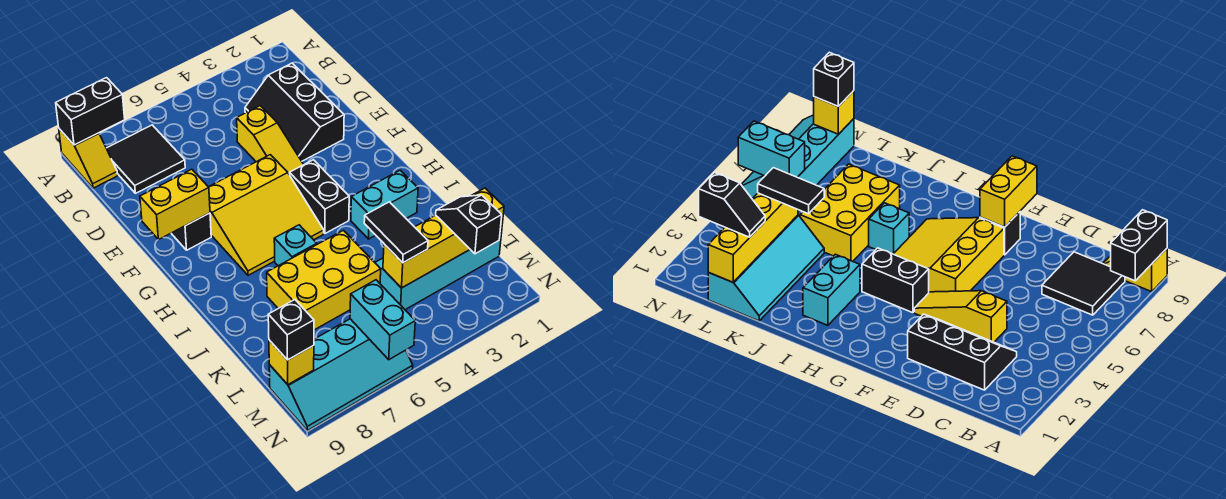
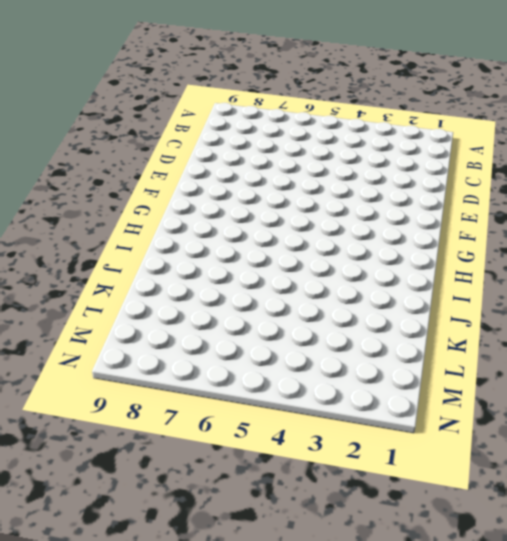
none -> yellow 1x2 slope [59,129,118,188]
none -> black 2x2 tile [106,125,185,193]
none -> black 2x3 slope [245,63,344,161]

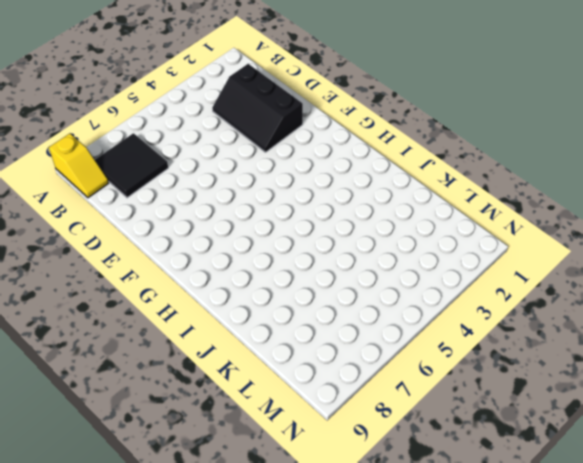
none -> yellow 1x3 slope [237,106,304,175]
none -> yellow 3x3 slope [209,155,324,275]
none -> black 1x1 brick [171,213,211,250]

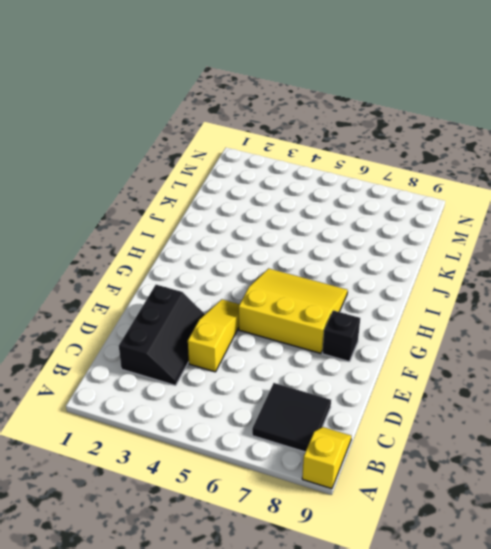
none -> black 1x2 brick [290,160,349,233]
none -> cyan 1x2 brick [351,170,418,239]
none -> cyan 1x1 brick [274,225,317,266]

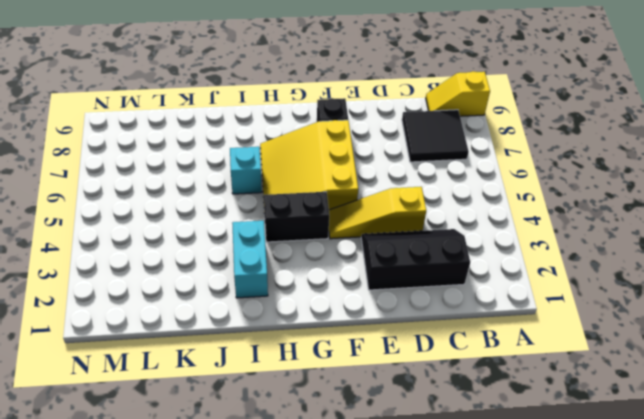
none -> yellow 2x3 brick [267,230,381,330]
none -> cyan 2x4 slope [375,232,502,310]
none -> cyan 2x4 slope [269,319,413,431]

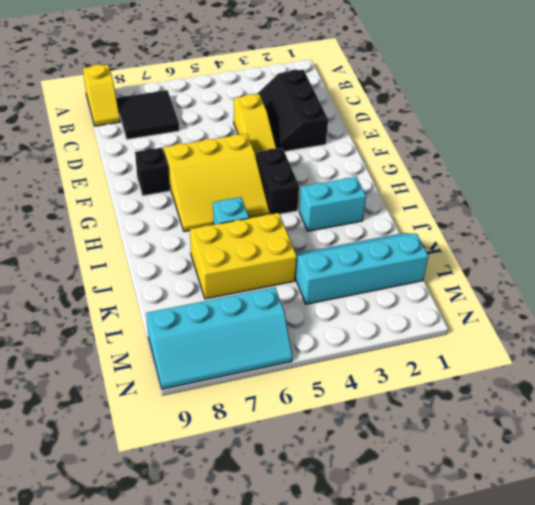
none -> black 1x2 brick [56,78,125,145]
none -> yellow 1x2 brick [140,169,210,240]
none -> yellow 1x4 brick [383,188,504,288]

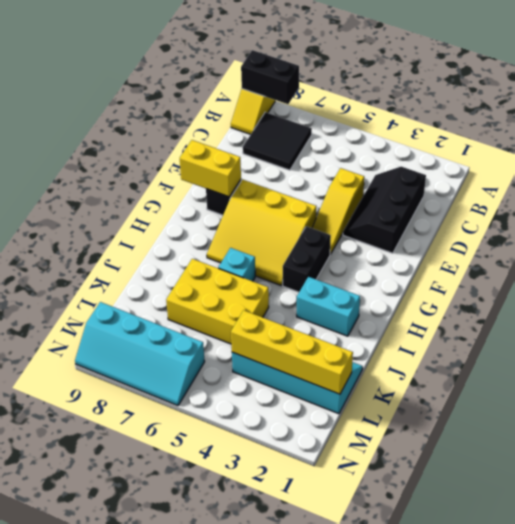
none -> cyan 1x2 brick [350,280,415,360]
none -> yellow 1x1 brick [269,340,314,385]
none -> black 1x2 tile [364,202,428,263]

